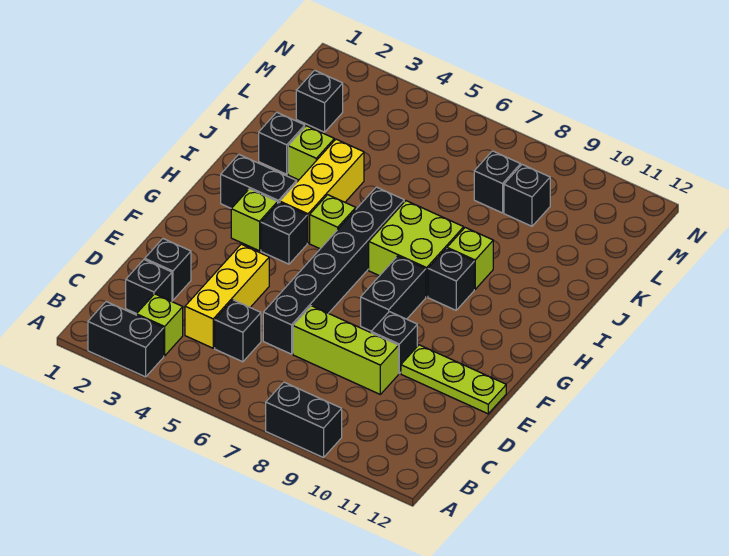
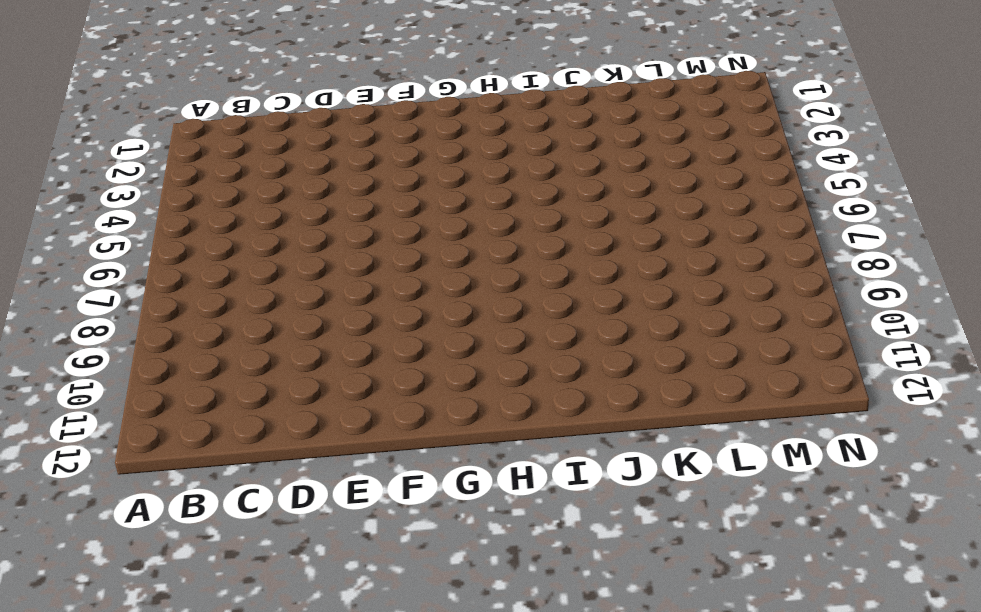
none -> black 1x2 brick [88,302,164,377]
none -> black 1x2 brick [266,382,342,458]
none -> lime 1x1 brick [137,294,183,356]

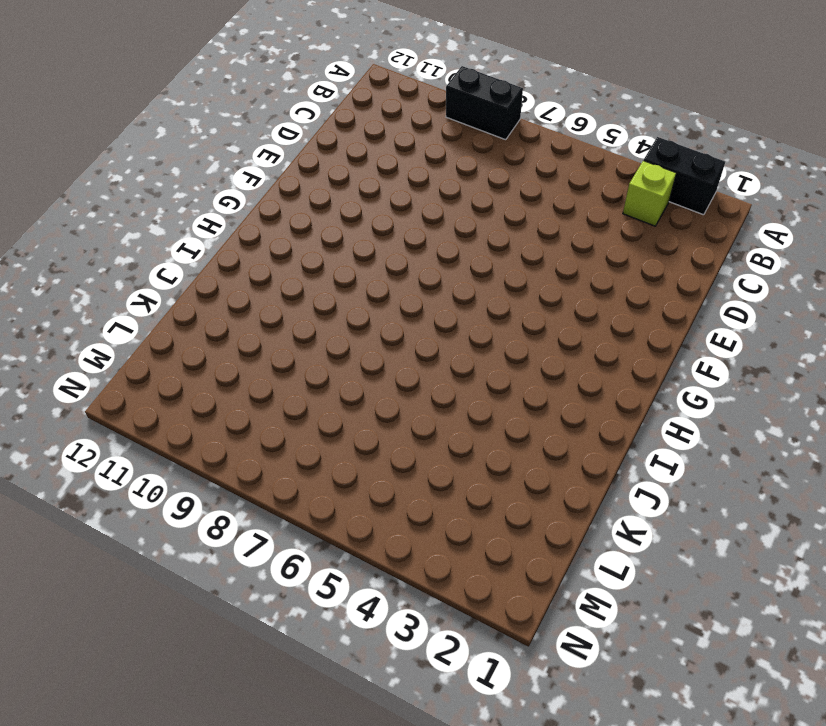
none -> black 1x1 brick [126,259,172,314]
none -> yellow 1x3 brick [185,244,269,348]
none -> black 1x1 brick [215,300,261,362]

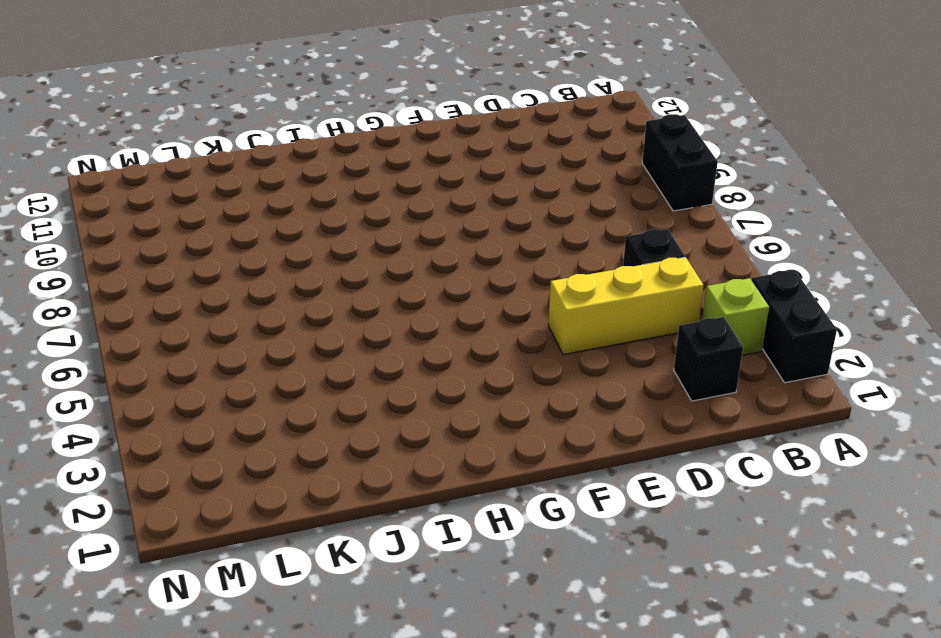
none -> black 1x1 brick [145,239,191,300]
none -> black 1x6 brick [263,187,404,354]
none -> lime 1x3 brick [293,306,399,394]

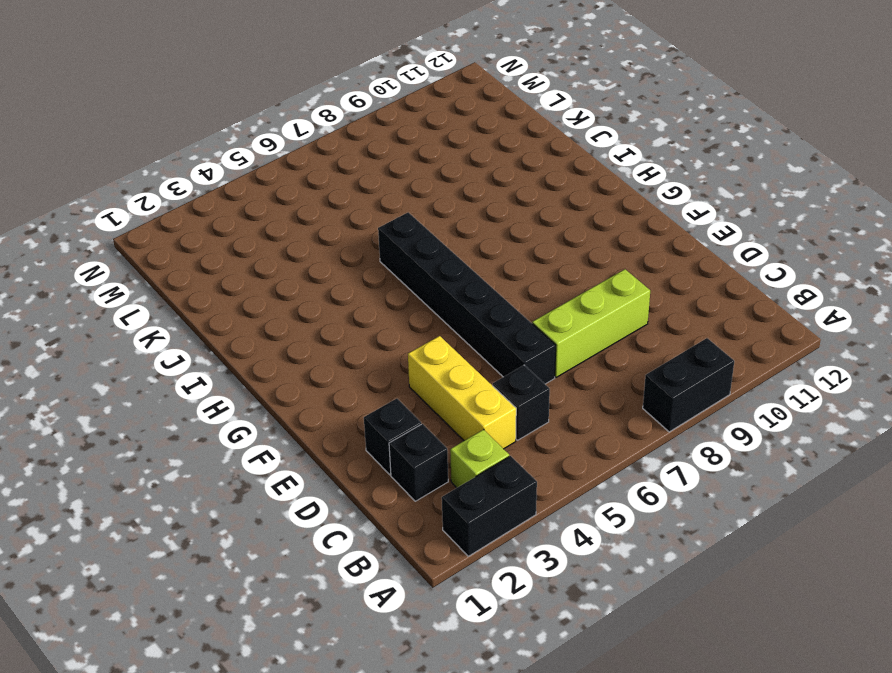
none -> black 1x1 brick [371,312,417,373]
none -> lime 1x3 plate [401,345,506,414]
none -> black 1x2 brick [361,256,426,331]

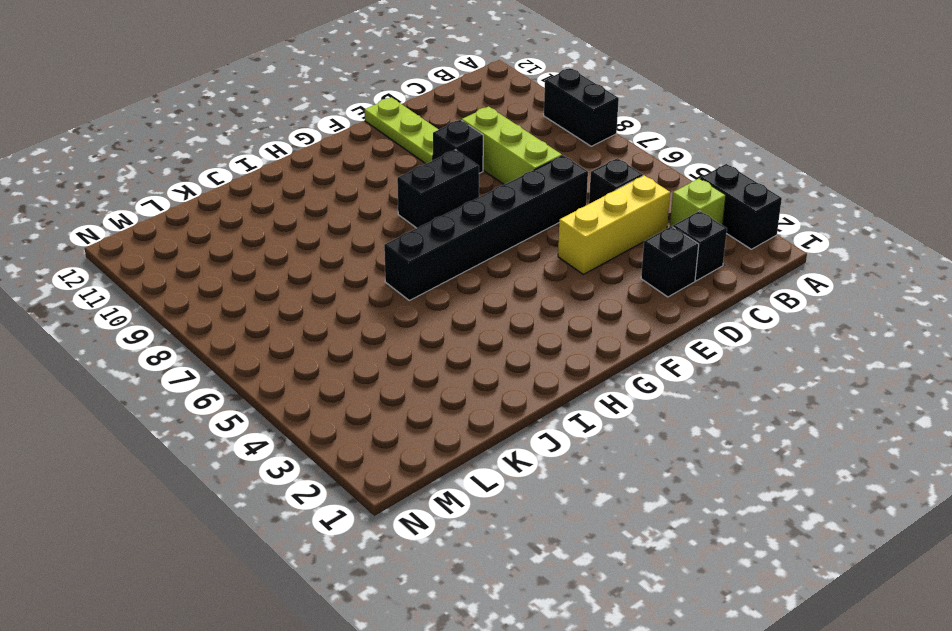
none -> lime 1x1 brick [231,189,278,251]
none -> black 1x1 brick [261,202,307,264]
none -> black 1x2 brick [221,154,297,208]

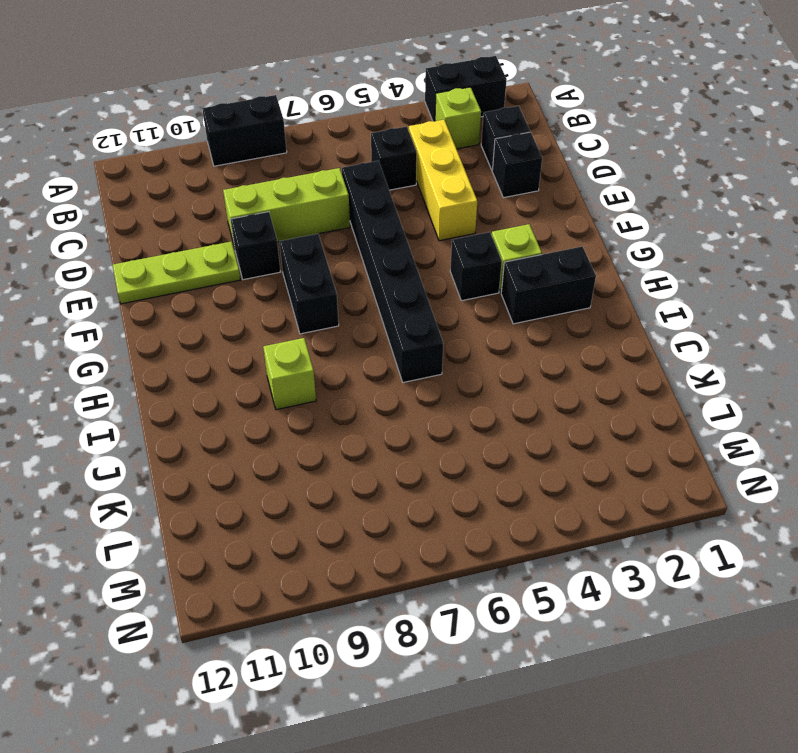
none -> yellow 1x3 brick [280,139,364,243]
none -> lime 1x1 brick [310,195,356,249]
none -> lime 2x2 brick [369,201,464,297]

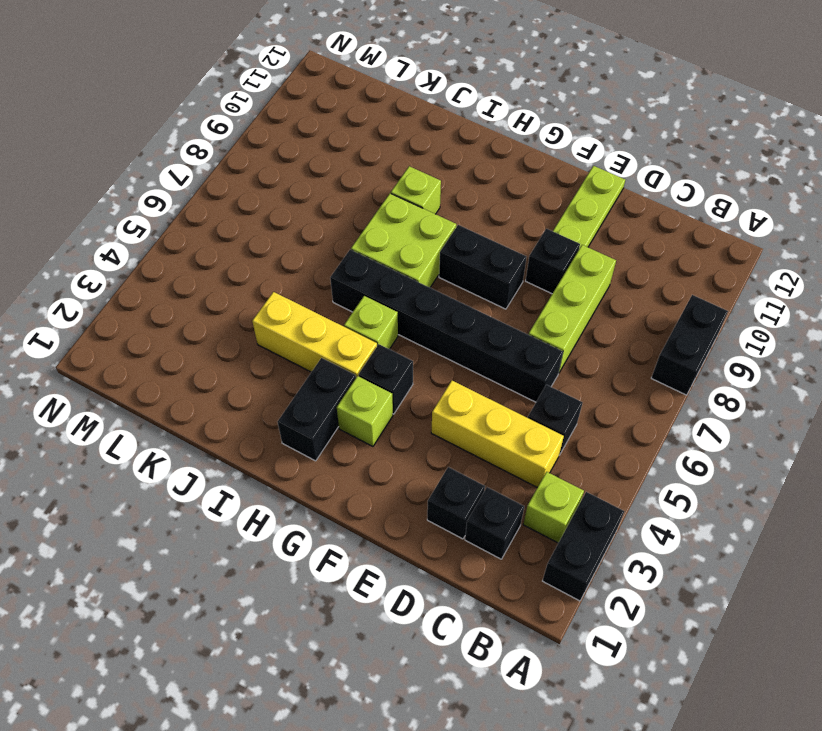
none -> black 1x1 brick [428,249,474,310]
none -> black 1x1 brick [259,112,305,174]
none -> lime 1x1 brick [288,126,334,180]

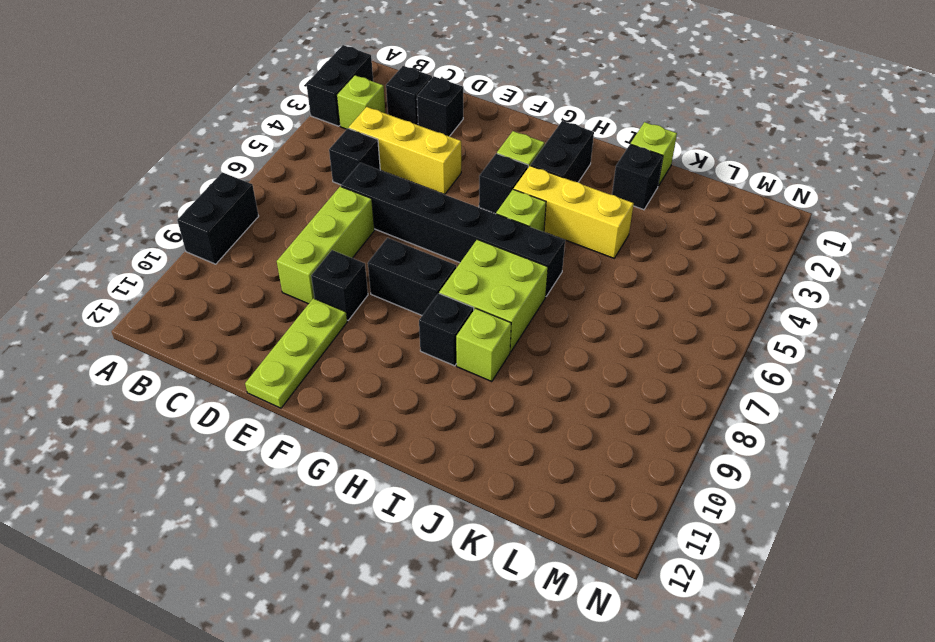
lime 1x1 brick [631,122,677,186] -> lime 1x1 brick moved to [288,126,334,180]
none -> black 1x1 brick [296,70,343,132]
none -> black 1x1 brick [474,151,521,213]
none -> black 1x1 brick [504,165,550,226]

